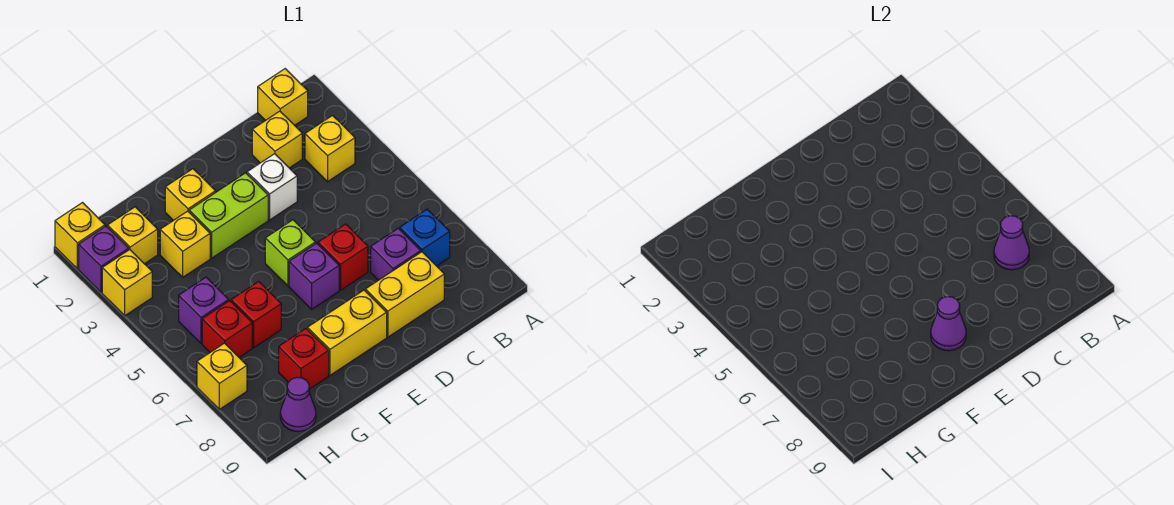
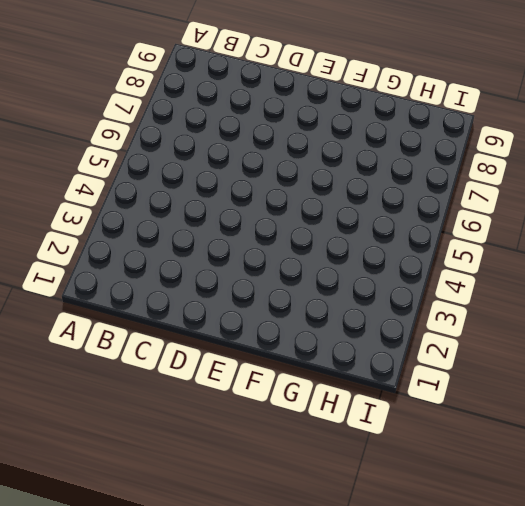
none -> yellow 1x1 brick [258,69,308,125]
none -> yellow 1x1 brick [305,116,355,182]
none -> blue 1x1 brick [400,209,450,266]

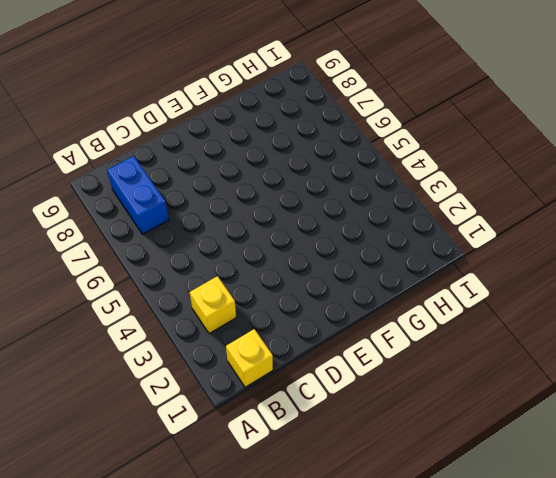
blue 1x2 brick [107,156,169,234] -> blue 1x1 brick [400,209,450,266]
none -> yellow 1x1 brick [252,111,302,168]
none -> purple 1x1 brick [371,228,421,280]
none -> yellow 1x2 brick [365,252,444,337]

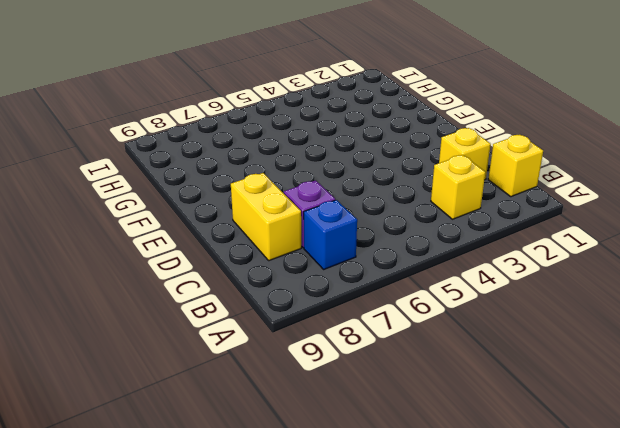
none -> white 1x1 brick [247,154,297,220]
none -> red 1x1 brick [318,224,368,290]
none -> lime 1x2 brick [189,173,268,258]

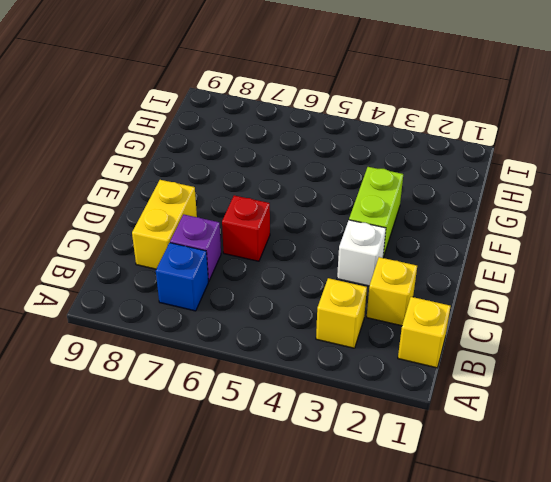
none -> lime 1x1 brick [265,220,316,286]
none -> purple 1x1 brick [289,243,339,309]
none -> yellow 1x2 brick [307,290,387,375]

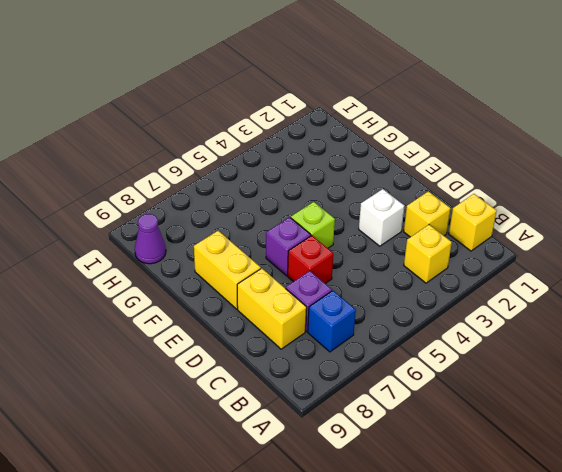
none -> lime 1x2 brick [189,173,268,258]
none -> yellow 1x1 brick [165,169,216,220]
none -> yellow 1x1 brick [160,211,210,277]

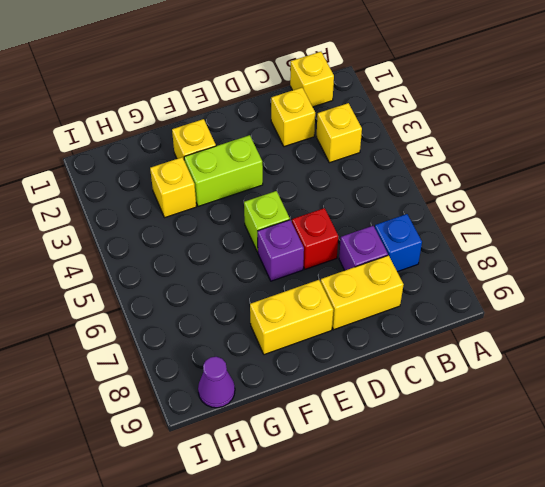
none -> white 1x1 brick [247,154,297,220]
none -> red 1x1 brick [231,281,281,348]
none -> red 1x1 brick [279,329,329,389]

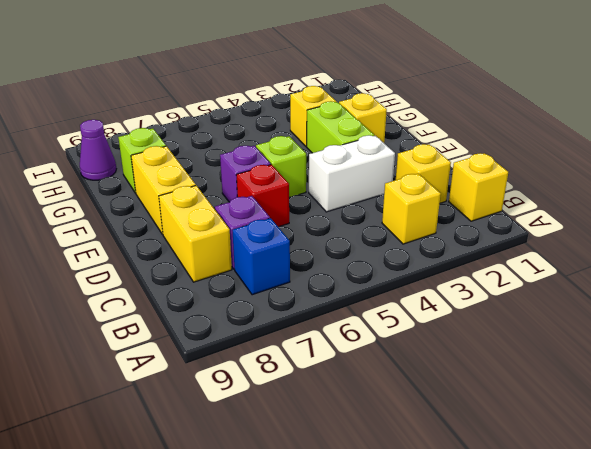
white 1x2 brick [309,135,395,212] -> white 1x1 brick [247,154,297,220]
lime 1x1 brick [118,128,166,193] -> red 1x1 brick [279,329,329,389]
none -> red 1x1 brick [231,281,281,348]
none -> yellow 1x1 brick [108,207,158,264]
none -> purple 1x1 brick [179,277,229,343]

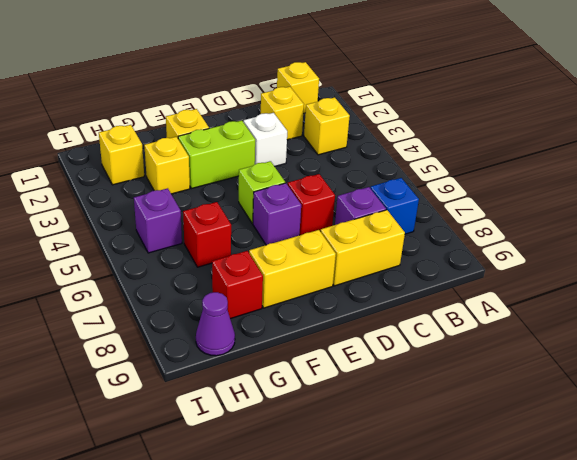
none -> red 1x1 brick [202,301,252,357]
none -> yellow 1x1 brick [55,203,105,269]
none -> purple 1x1 brick [79,226,129,292]

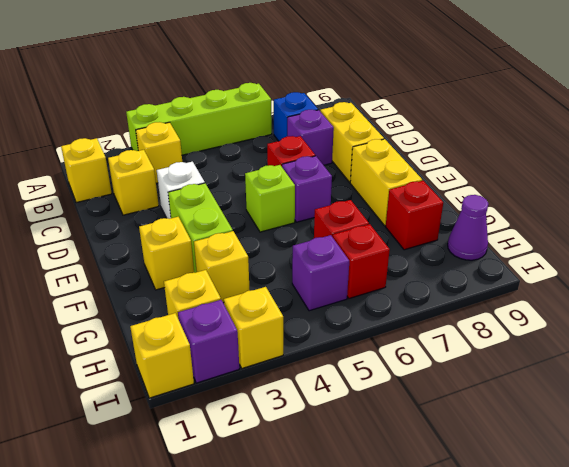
lime 1x4 brick [126,83,272,155] -> none
none -> yellow 1x1 brick [197,343,247,409]
none -> purple 1x1 cone [994,216,1029,270]
none -> purple 1x1 cone [931,297,966,351]

